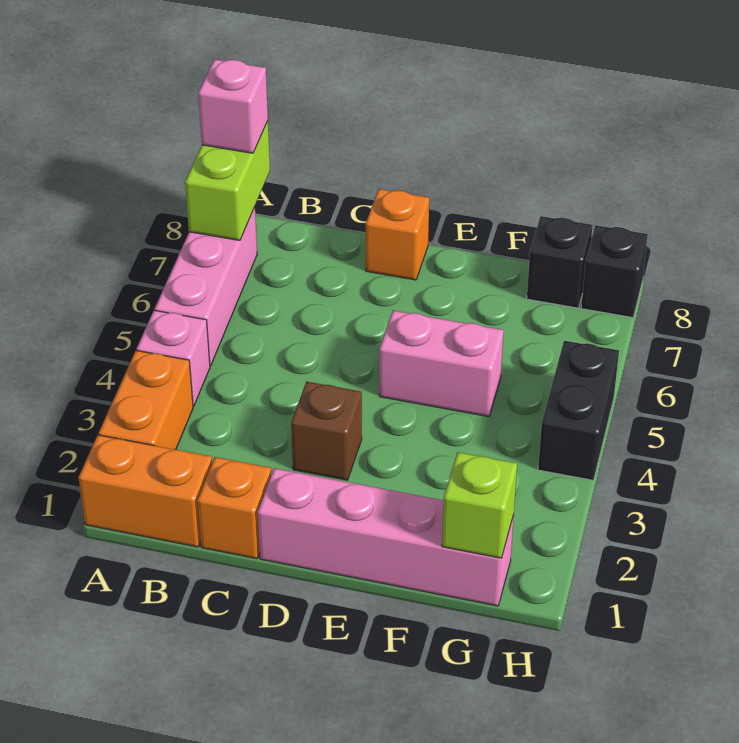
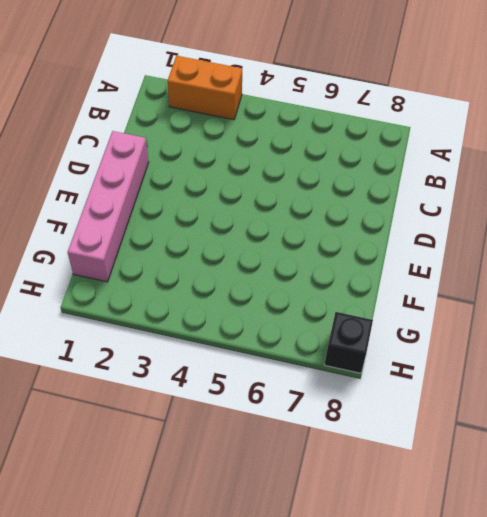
none -> orange 1x2 brick [78,435,212,547]
none -> pink 1x1 brick [137,310,210,406]
none -> pink 1x3 brick [155,207,257,366]

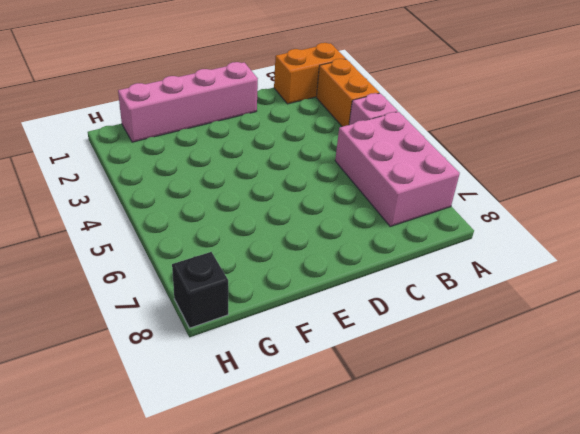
pink 2x3 brick [335,112,460,227] -> pink 1x3 brick [155,207,257,366]
none -> orange 1x1 brick [197,457,271,559]
none -> brown 1x1 brick [291,382,362,480]
none -> orange 1x1 brick [366,189,429,280]

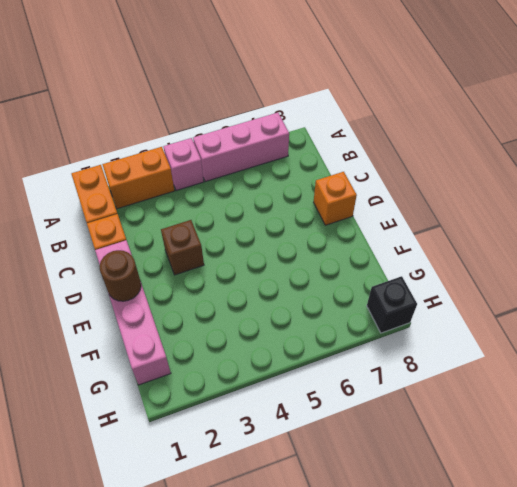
brown 1x1 round brick [99,250,141,301] -> none
none -> pink 1x2 brick [379,311,504,417]
none -> black 1x1 brick [527,216,593,308]
none -> black 1x2 brick [538,341,619,480]

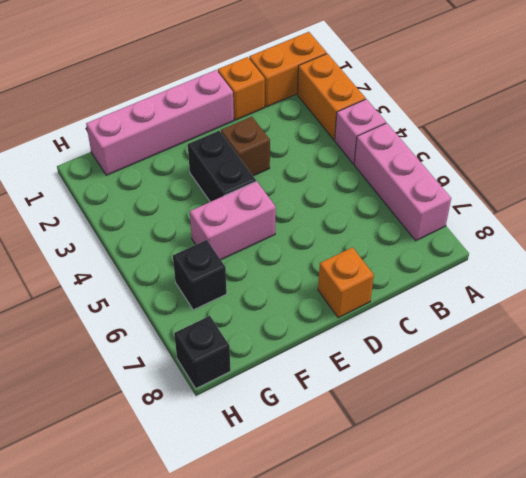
black 1x2 brick [188,131,256,202] -> black 1x2 brick moved to [538,341,619,480]
black 1x1 brick [173,240,227,310] -> black 1x1 brick moved to [527,216,593,308]
none -> lime 1x2 brick [185,121,270,240]
none -> lime 1x1 brick [442,452,517,558]
none -> pink 1x1 brick [198,59,268,153]

